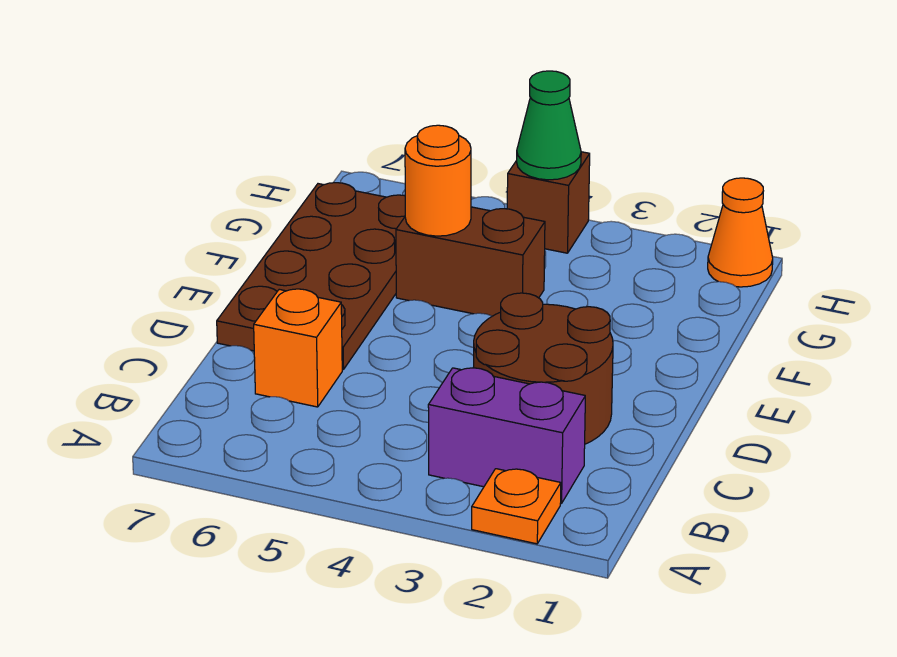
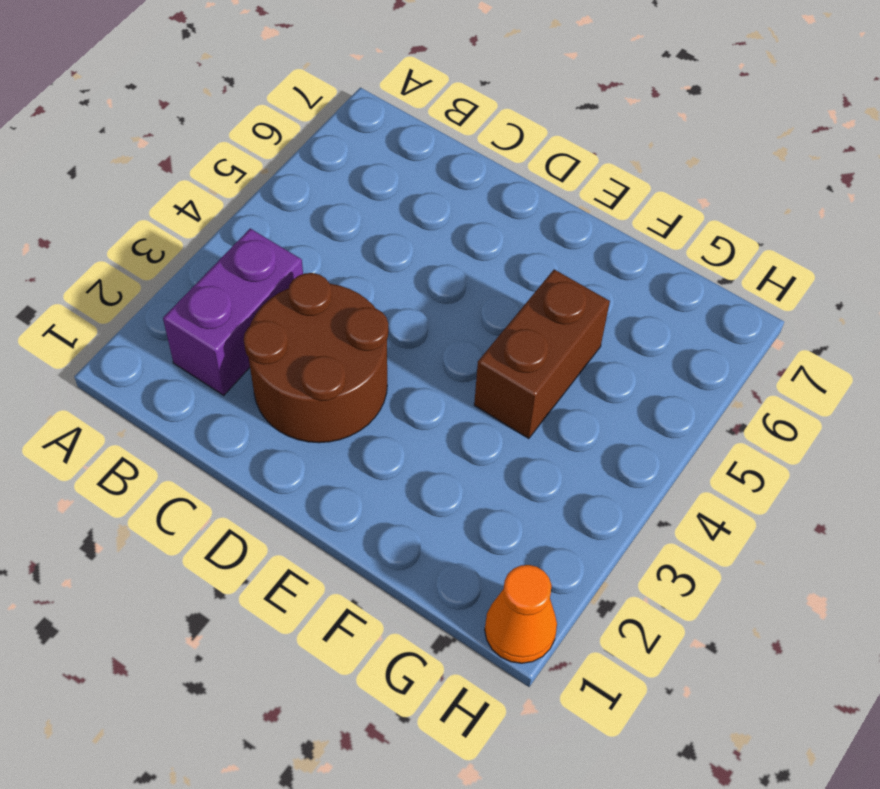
none -> orange 1x1 plate [472,469,561,544]
none -> orange 1x1 brick [254,289,342,407]

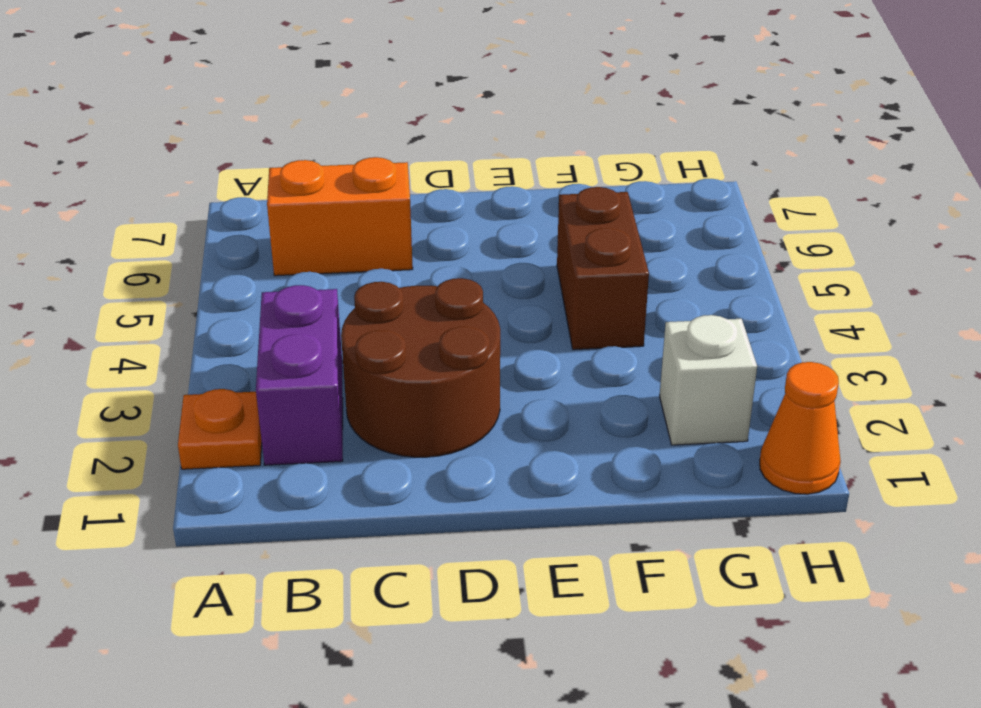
orange 1x2 brick [267,157,413,276] -> orange 1x1 brick [254,289,342,407]
white 1x1 brick [660,315,757,445] -> none
none -> brown 2x4 plate [217,183,405,370]
none -> brown 1x1 brick [507,152,590,253]

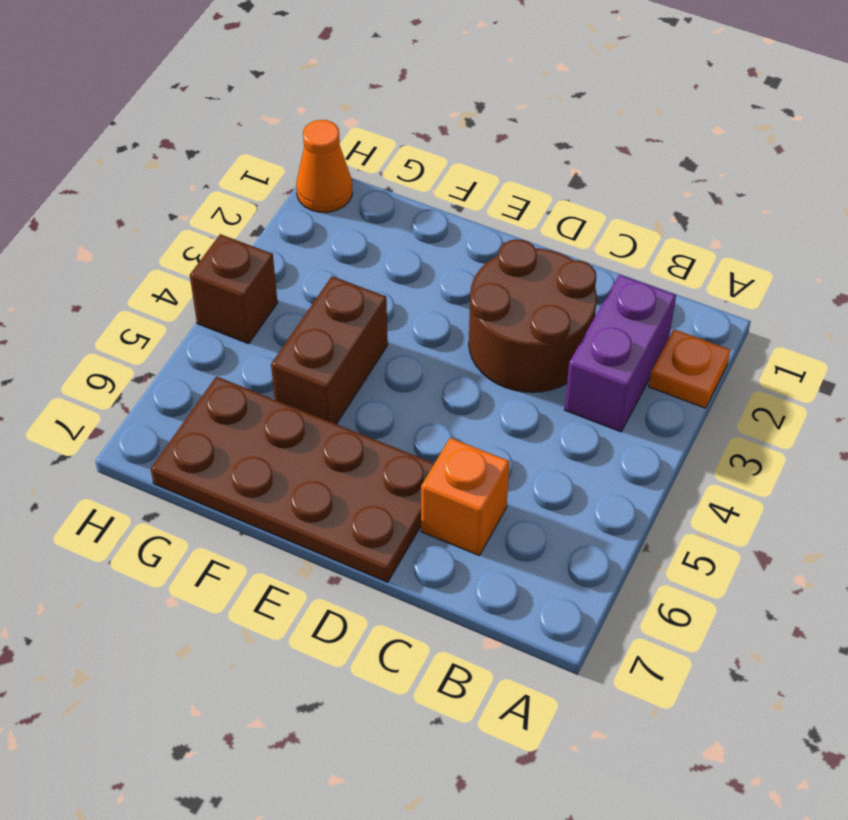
none -> orange 1x1 round brick [405,125,471,236]
none -> green 1x1 cone [517,71,581,180]

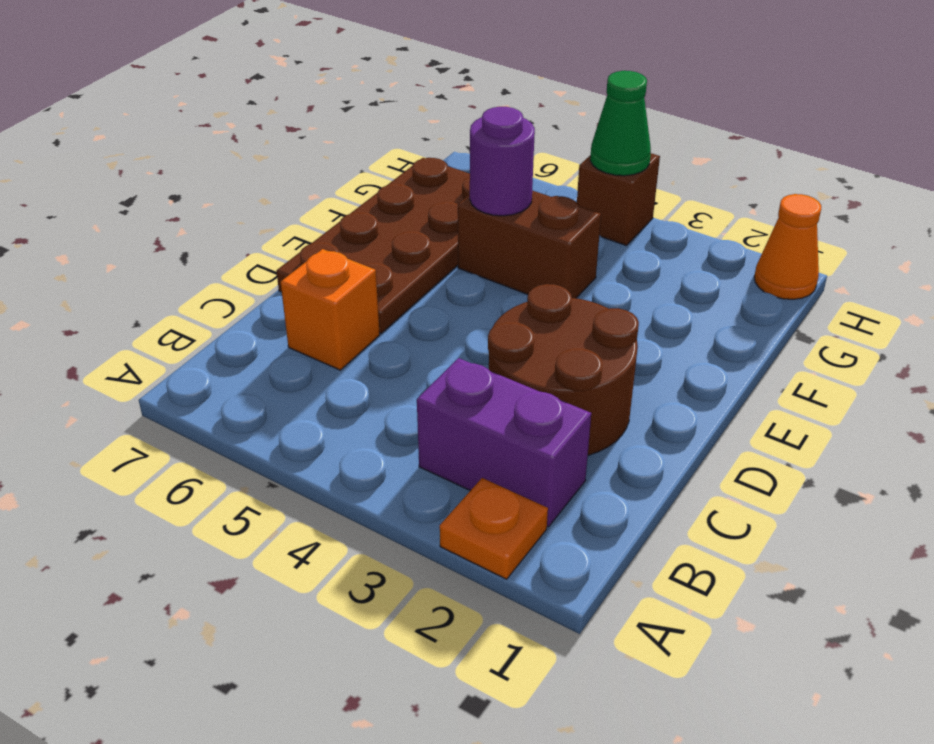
purple 1x1 round brick [470,107,535,216] -> orange 1x1 round brick [405,125,471,236]

